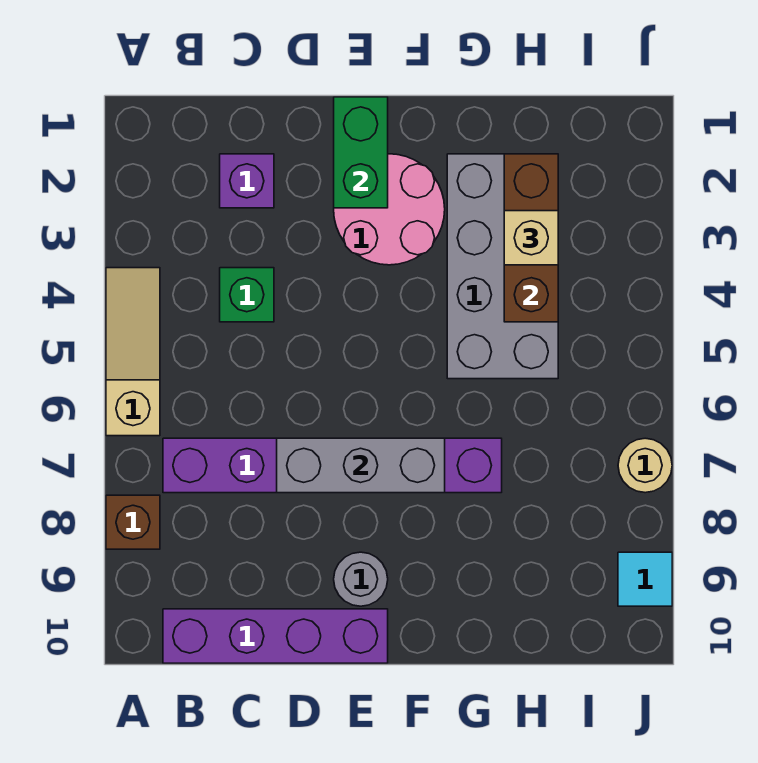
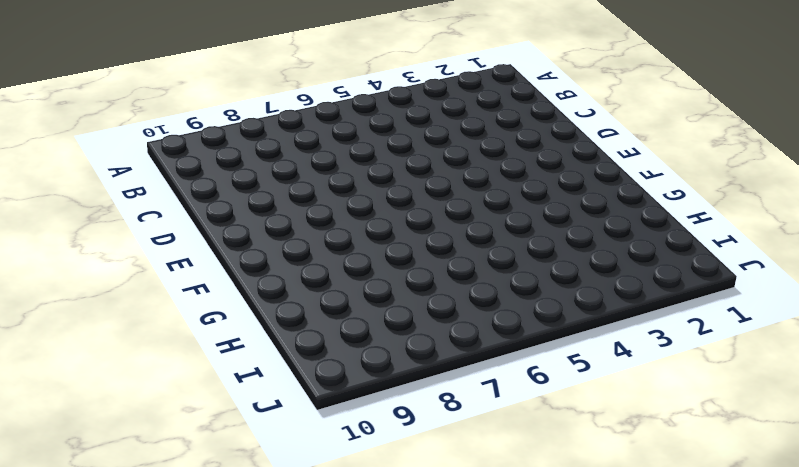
none -> tan 1x3 slope [106,268,160,436]
none -> brown 1x1 brick [106,495,160,549]
none -> purple 1x6 brick [163,438,502,493]

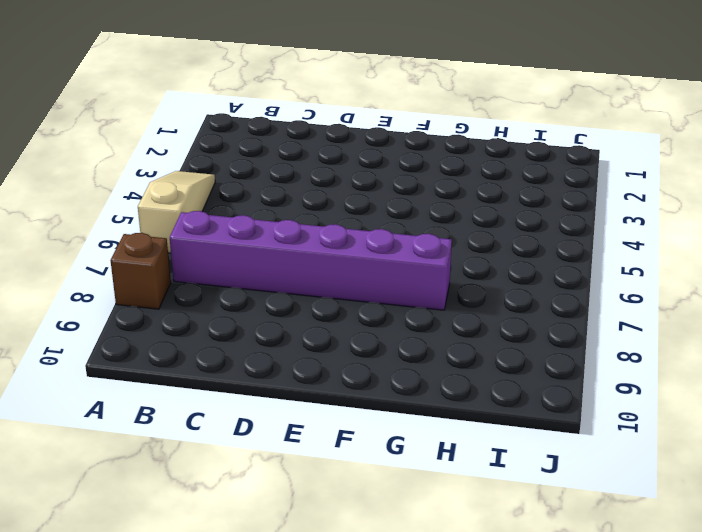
none -> purple 1x4 brick [163,609,388,663]
none -> purple 1x1 brick [220,154,274,208]
none -> green 1x1 brick [220,268,274,322]

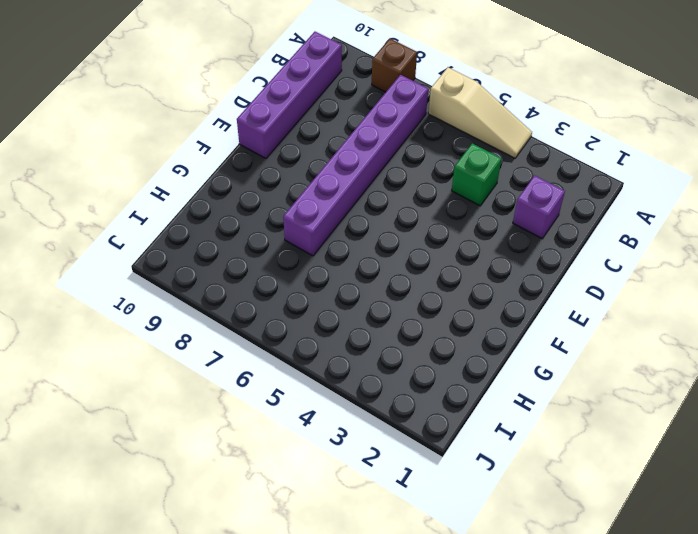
none -> pink 2x2 round brick [334,154,445,265]
none -> grey 1x1 round brick [334,552,388,606]
none -> grey 2x4 brick [447,154,558,379]

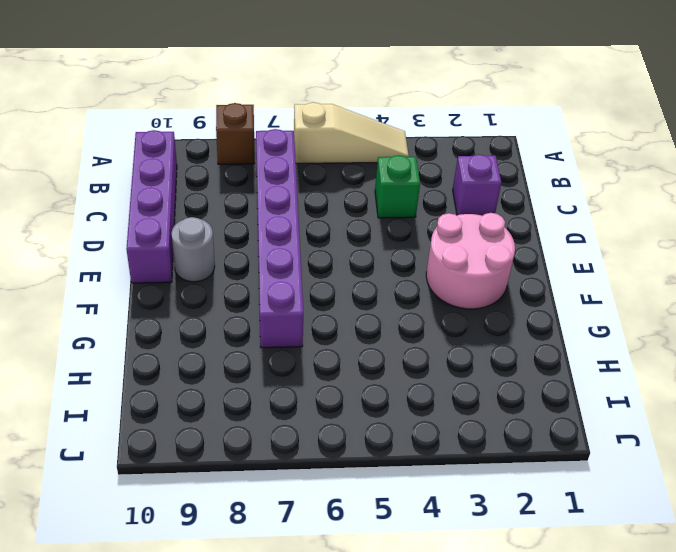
none -> grey 2x4 brick [447,154,558,379]
none -> tan 1x1 round brick [618,438,672,493]
none -> cyan 1x1 tile [618,552,672,606]

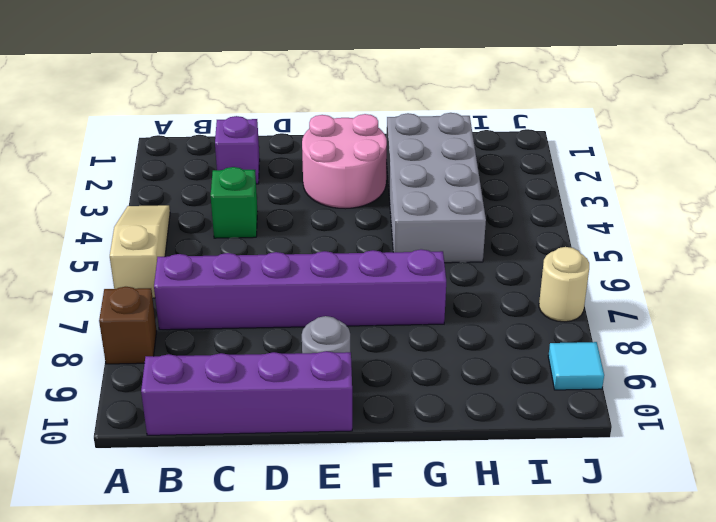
none -> grey 1x3 brick [277,438,445,493]
none -> green 1x2 brick [334,97,388,208]
none -> brown 1x3 brick [504,154,558,322]

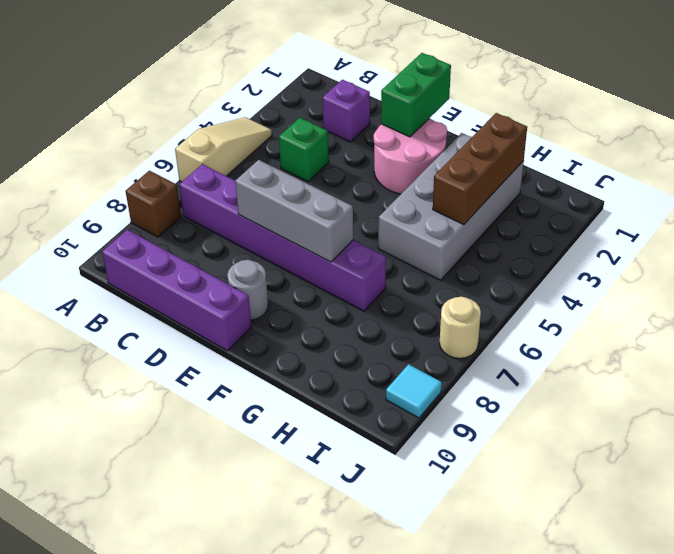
none -> tan 1x1 brick [504,211,558,265]

